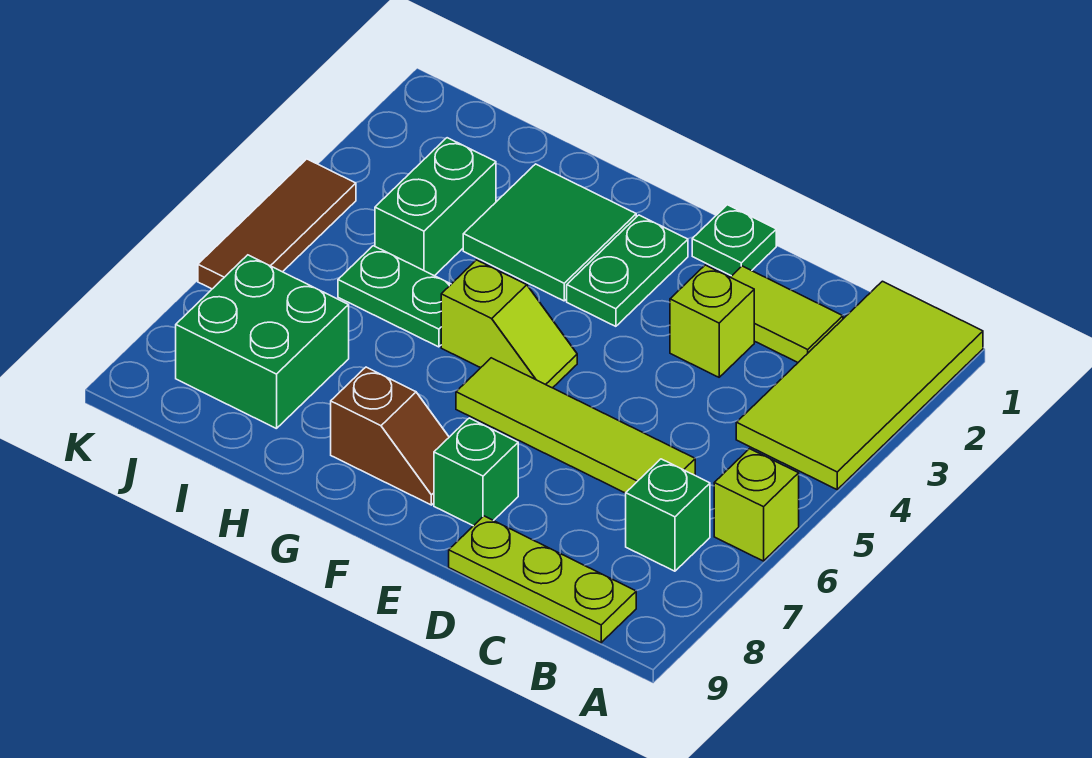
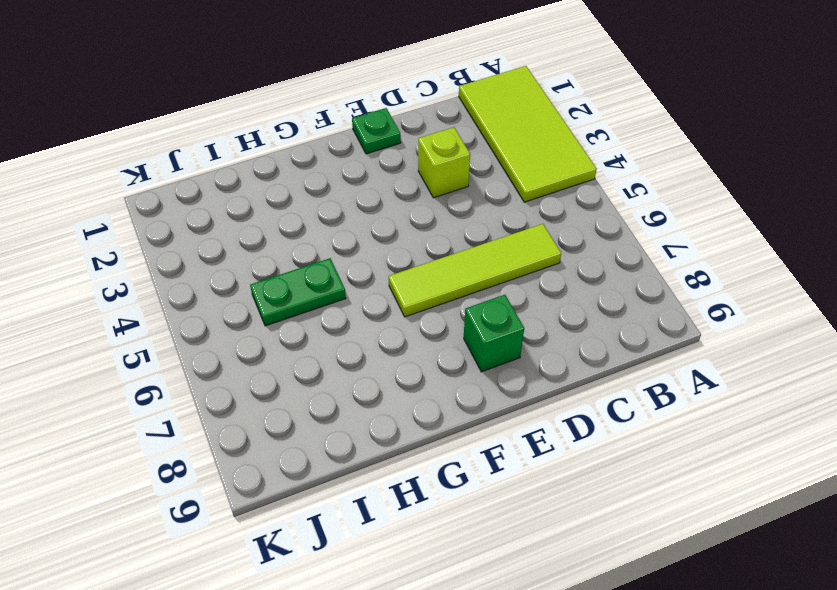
none -> lime 1x1 brick [714,449,799,561]
none -> green 1x1 brick [626,459,710,571]
none -> lime 1x3 plate [449,516,636,643]

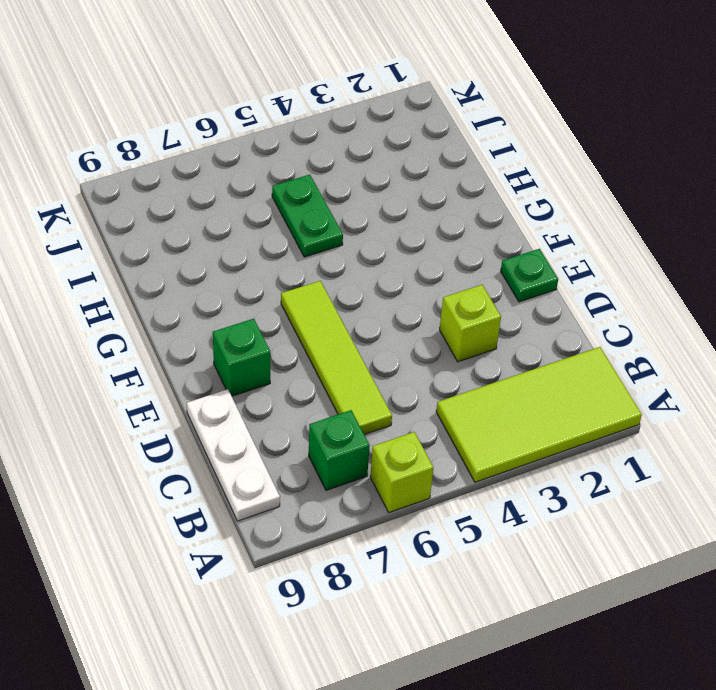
white 1x3 plate [187,389,280,521] -> lime 1x3 plate [449,516,636,643]
none -> lime 1x2 tile [731,266,843,362]
none -> green 1x2 plate [567,215,688,326]
none -> lime 1x2 slope [441,260,577,388]

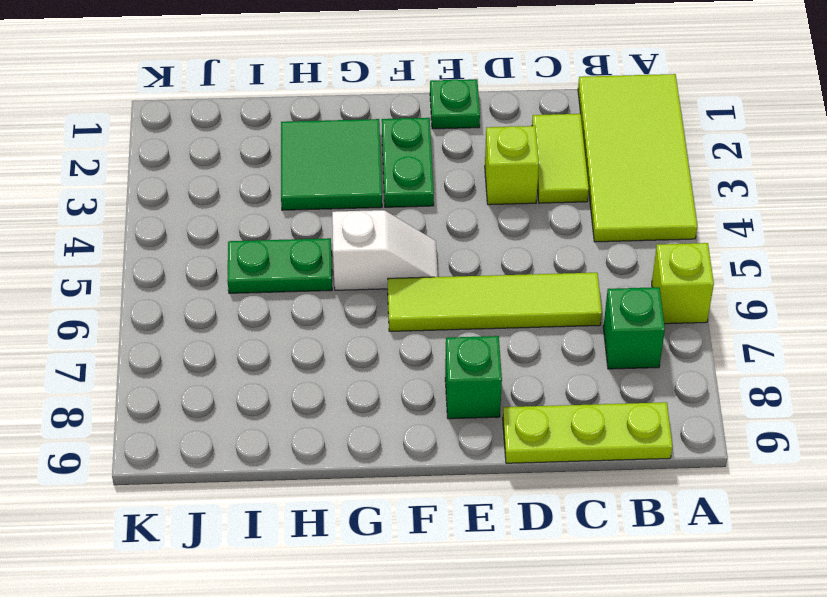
lime 1x2 tile [532,114,589,203] -> lime 1x2 tile turned to [731,266,843,362]
white 1x2 slope [332,210,438,290] -> lime 1x2 slope [441,260,577,388]
none -> brown 1x2 slope [331,367,449,505]
none -> green 1x2 brick [375,138,496,276]
none -> green 2x2 brick [176,255,349,429]

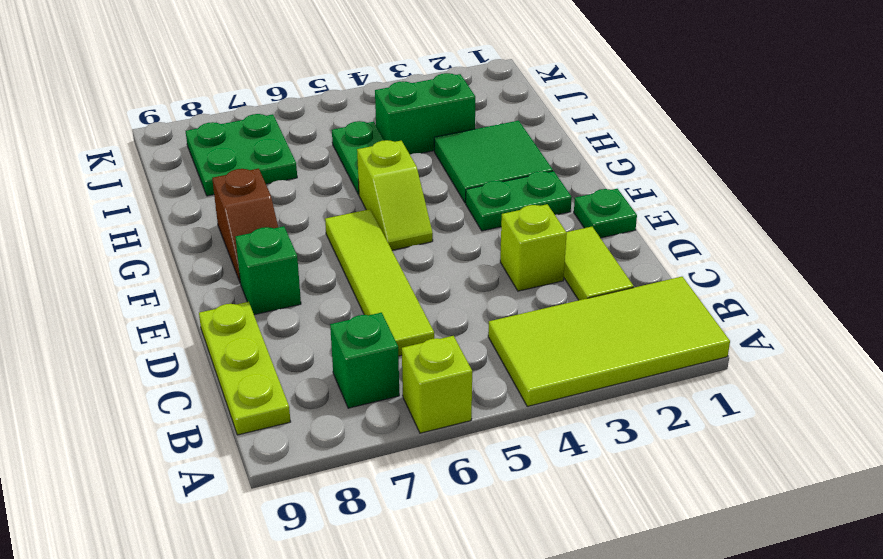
green 2x2 plate [186,114,297,196] -> green 2x2 brick [176,255,349,429]
none -> brown 1x3 tile [198,159,356,289]

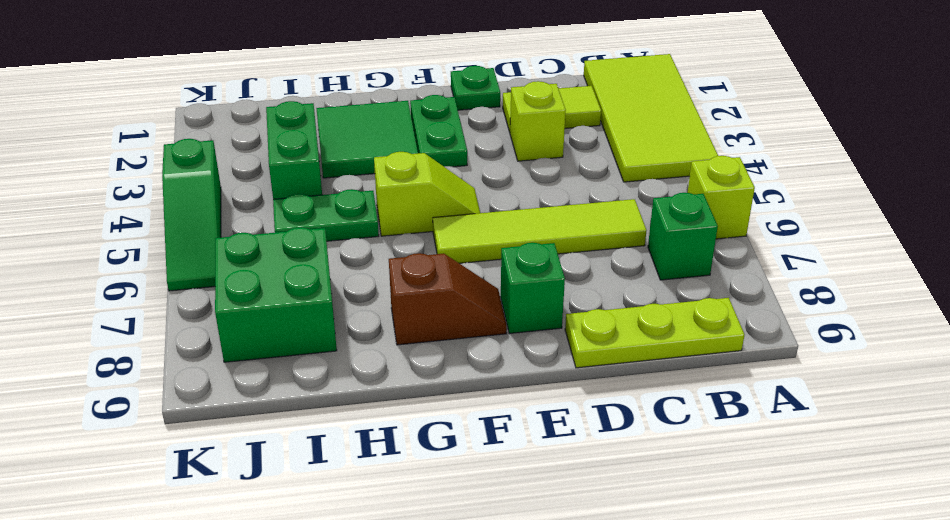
green 1x3 slope [162,139,221,291] -> brown 1x3 tile [198,159,356,289]

